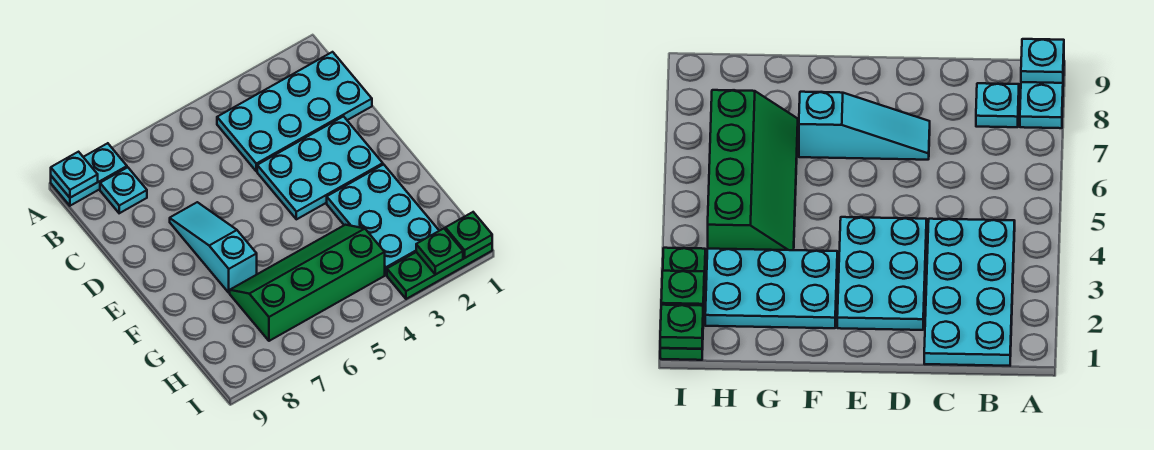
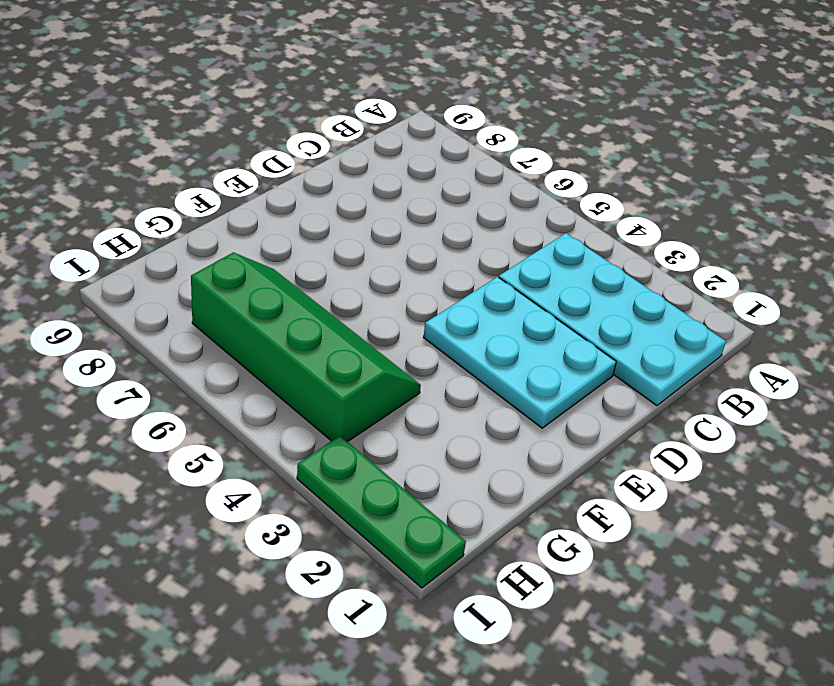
none -> cyan 1x2 plate [51,143,127,206]
none -> cyan 1x1 plate [100,167,147,213]

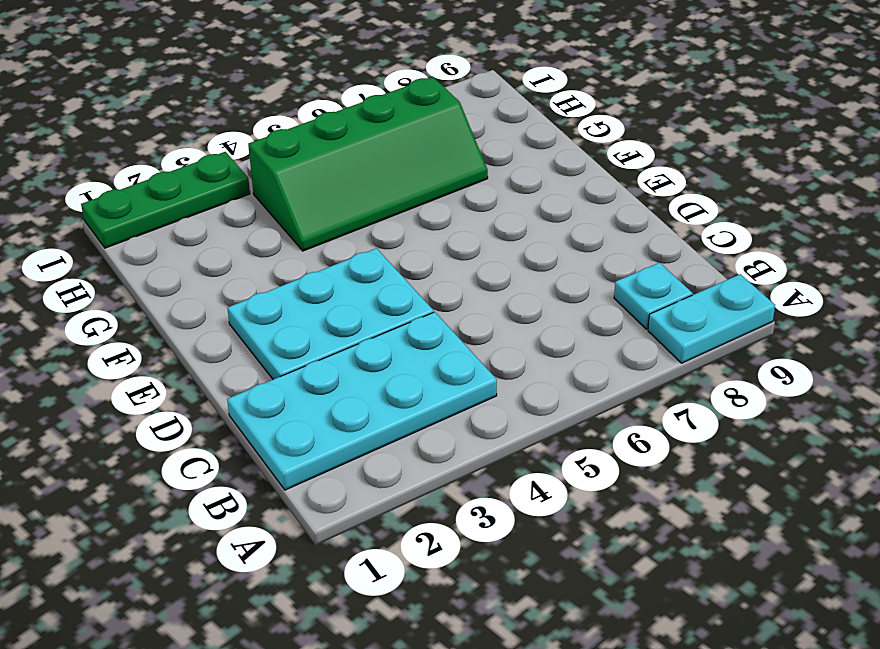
none -> cyan 1x3 slope [170,202,257,293]
none -> cyan 2x3 plate [327,164,439,275]

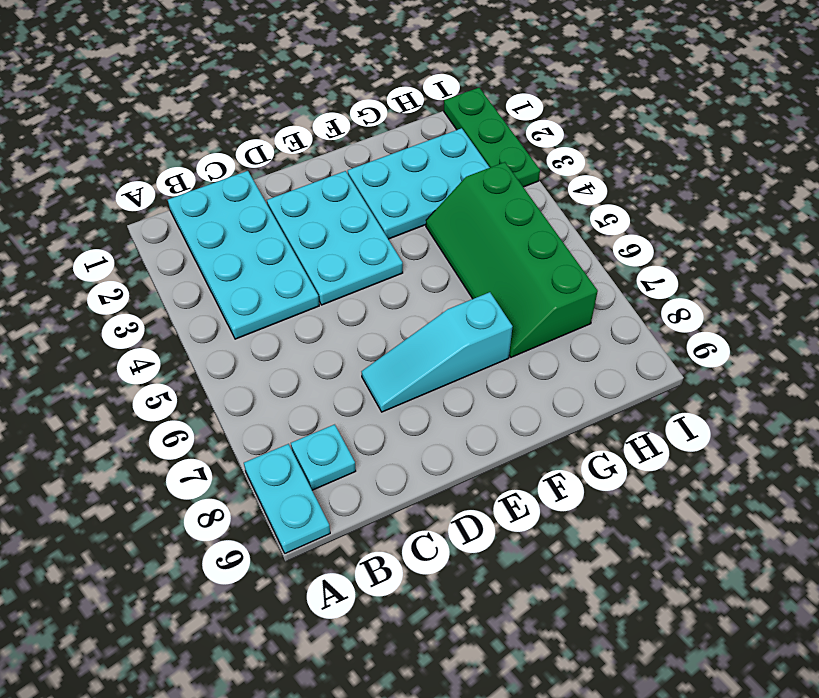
none -> cyan 1x1 plate [51,152,98,198]
none -> green 1x1 plate [445,212,492,258]

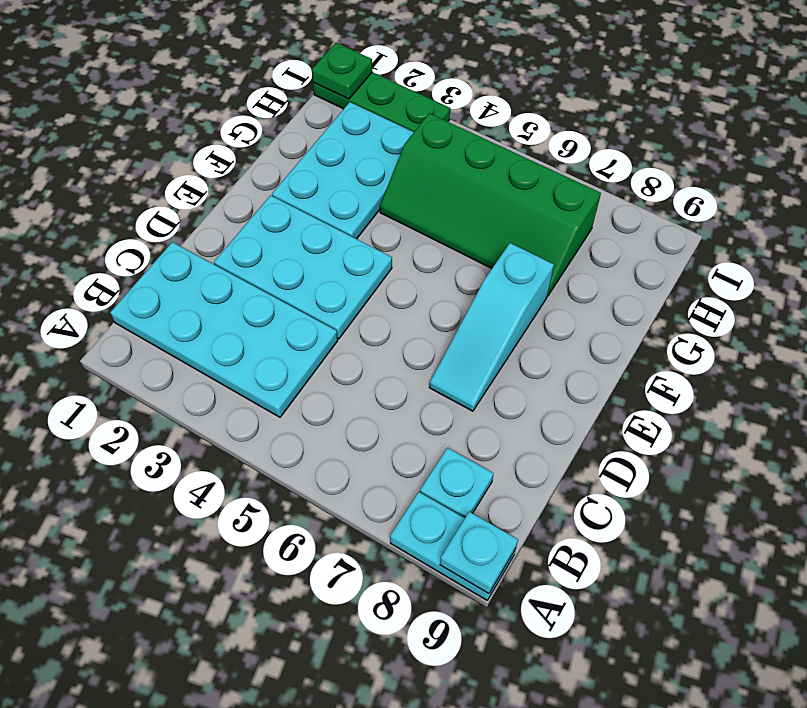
none -> green 1x1 plate [416,229,463,275]

